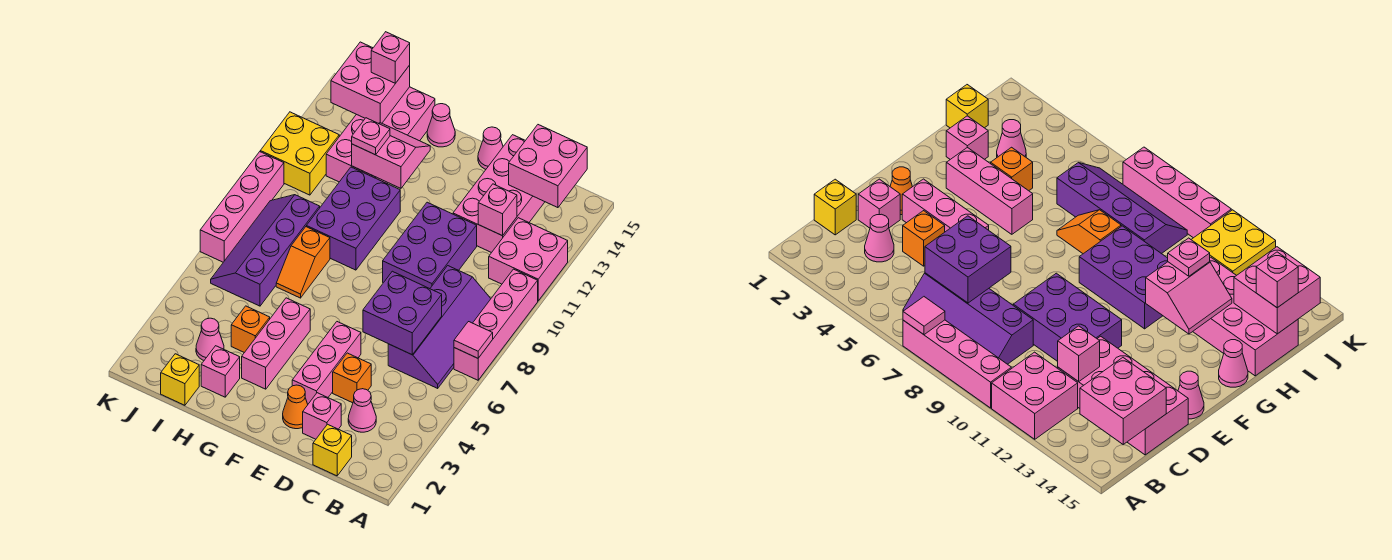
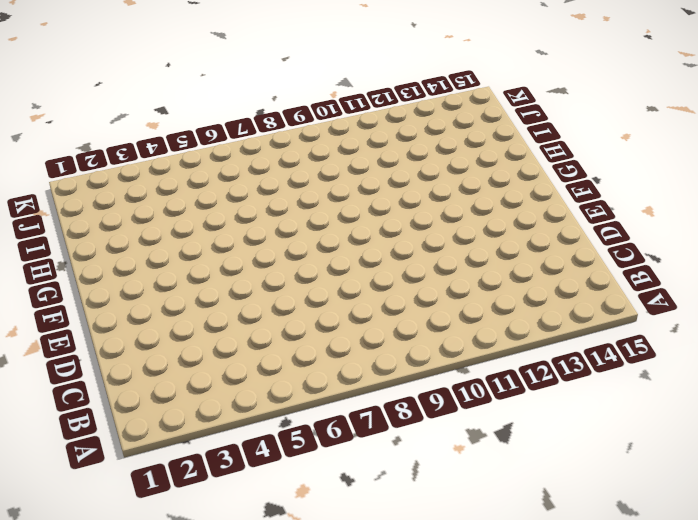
none -> pink 1x4 brick [454,269,538,380]
none -> pink 2x2 brick [489,218,568,301]
none -> purple 2x4 slope [388,266,491,388]
none -> yellow 1x1 brick [313,424,352,476]

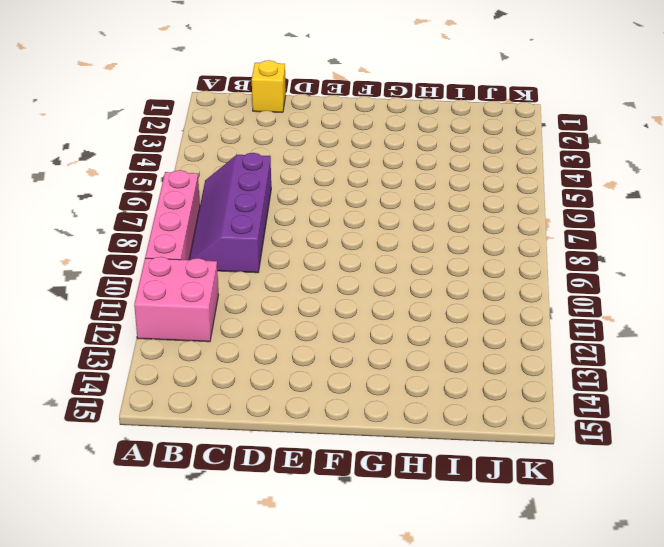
none -> pink 1x1 cone [348,389,376,432]
none -> pink 2x4 brick [453,135,544,253]
none -> pink 1x1 brick [303,393,341,439]
none -> orange 1x1 brick [333,353,371,403]

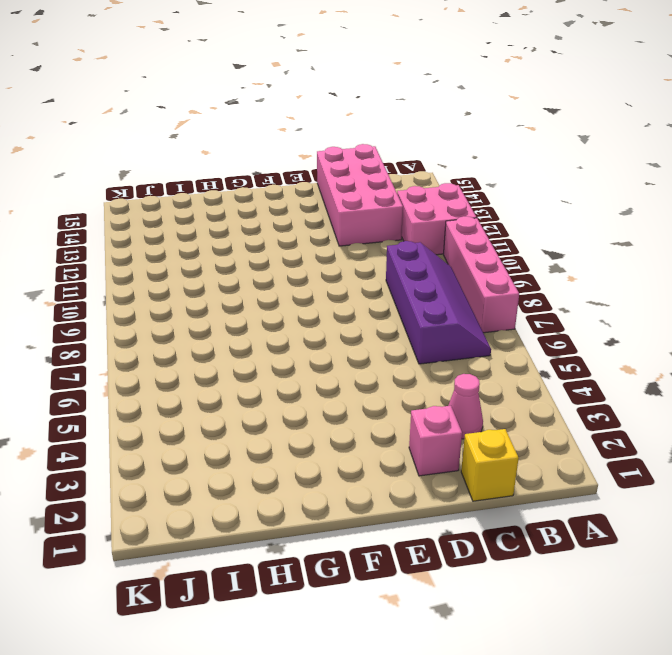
none -> orange 1x1 brick [333,353,371,403]
none -> purple 2x3 brick [383,202,477,289]
none -> orange 1x1 cone [283,385,308,429]
none -> pink 1x3 brick [292,322,361,404]

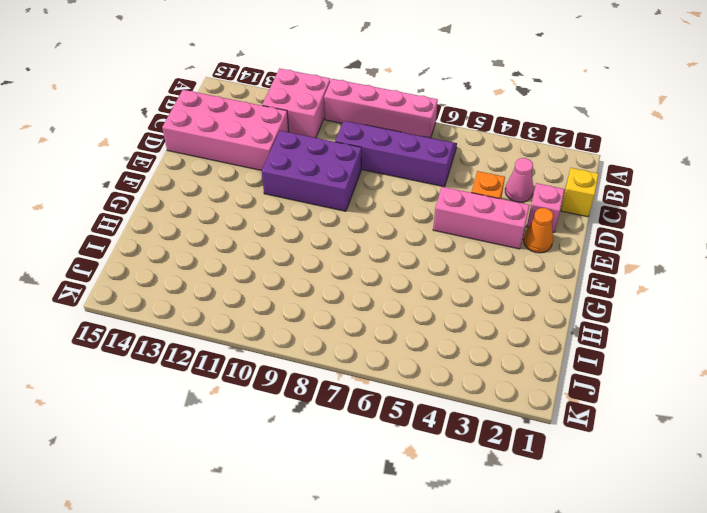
none -> pink 1x1 cone [478,127,503,169]
none -> pink 1x3 brick [242,298,310,389]
none -> purple 2x3 brick [306,167,400,270]
none -> pink 1x1 cone [427,104,455,147]

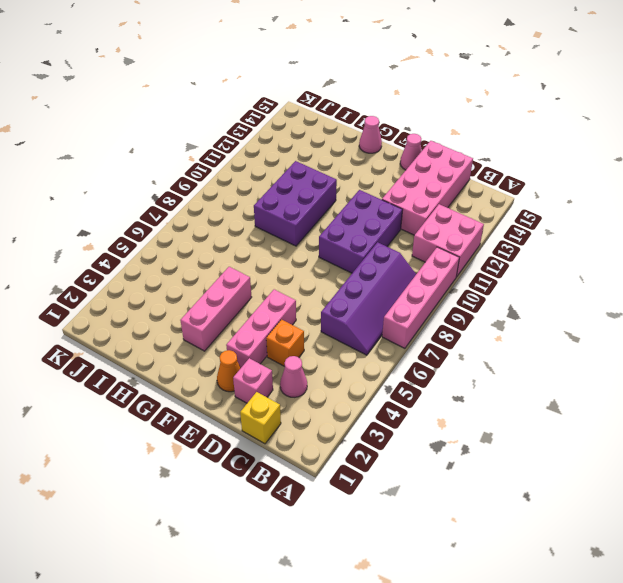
none -> pink 1x1 brick [201,346,240,397]
none -> orange 1x1 brick [231,306,270,353]
none -> orange 1x2 slope [276,227,330,298]
none -> pink 2x4 brick [326,87,435,183]

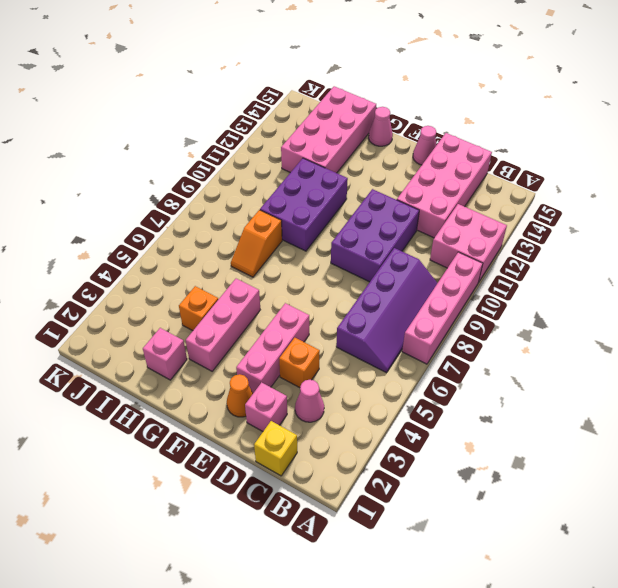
none -> yellow 1x1 brick [161,354,199,405]
none -> pink 1x1 cone [196,318,224,360]
none -> purple 2x4 slope [211,195,320,306]
none -> yellow 2x2 brick [260,112,339,195]

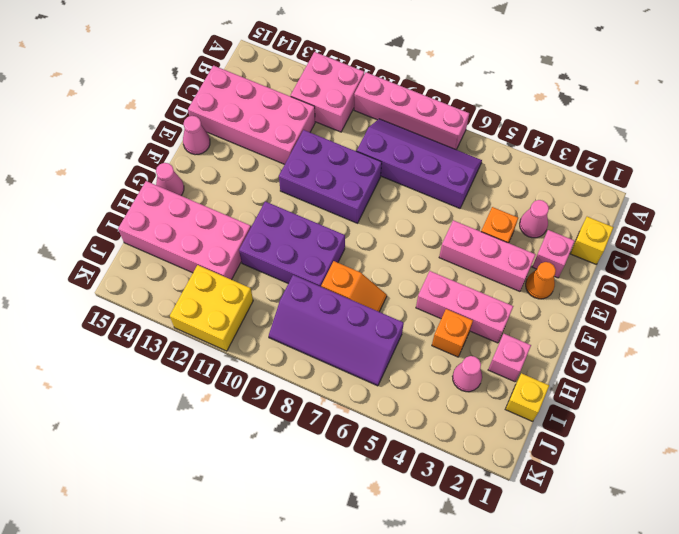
none -> pink 1x4 brick [200,152,284,262]
none -> pink 1x1 tile [454,322,493,358]
none -> pink 2x2 brick [509,125,587,208]
none -> purple 2x2 brick [363,271,442,355]

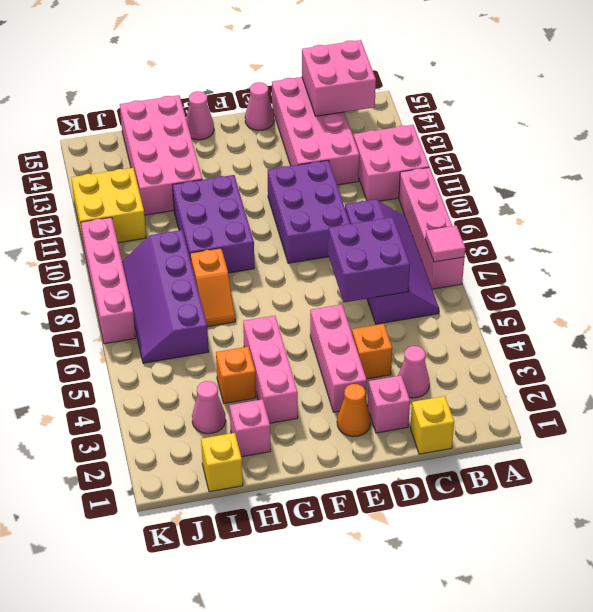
none -> pink 1x1 brick [478,184,517,236]
none -> pink 2x2 slope [352,123,430,188]
none -> pink 2x2 brick [331,42,410,123]
none -> pink 1x1 plate [352,118,390,155]

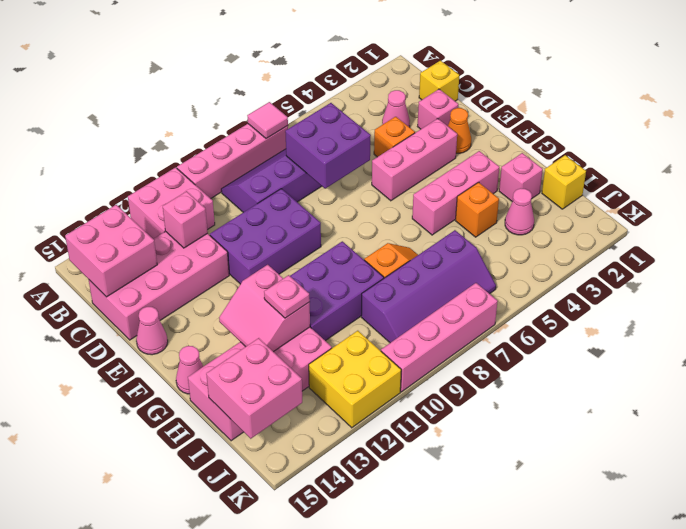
none -> pink 1x1 brick [371,32,410,83]

